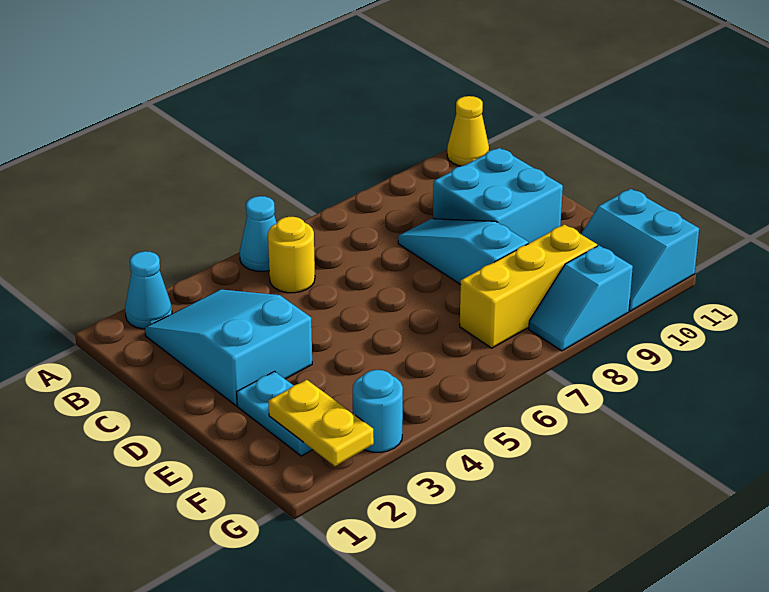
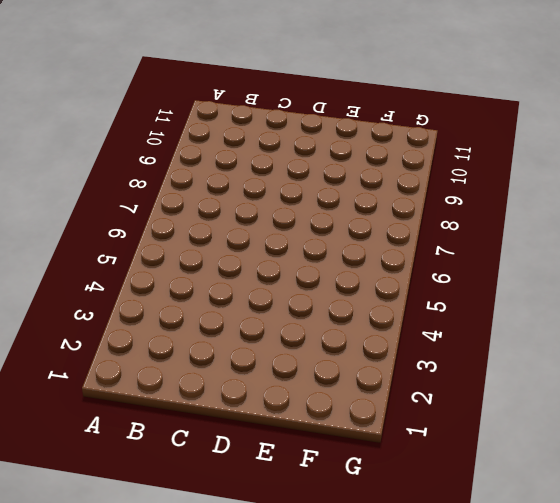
none -> cyan 1x1 cone [125,251,172,329]
none -> cyan 1x1 cone [240,196,277,272]
none -> yellow 1x1 cone [447,96,489,166]

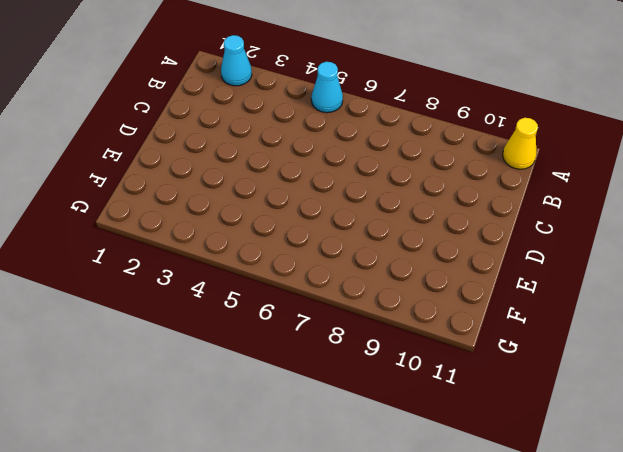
none -> cyan 2x3 slope [145,290,312,406]
none -> yellow 1x1 round brick [268,217,315,293]
none -> cyan 1x3 slope [398,219,528,285]

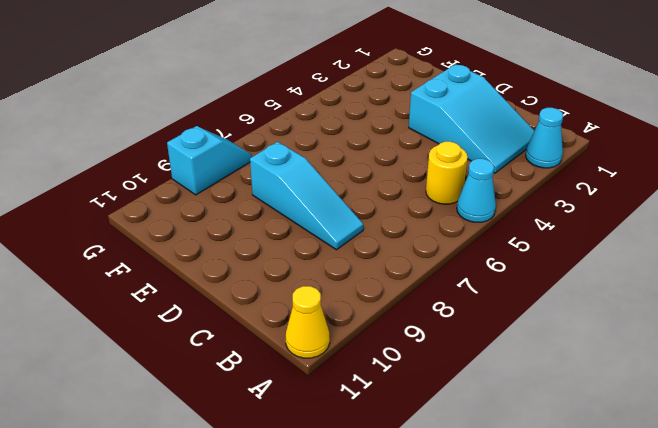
none -> cyan 2x2 brick [433,148,563,244]
none -> cyan 1x2 plate [237,371,313,456]
none -> yellow 1x3 brick [460,224,597,348]

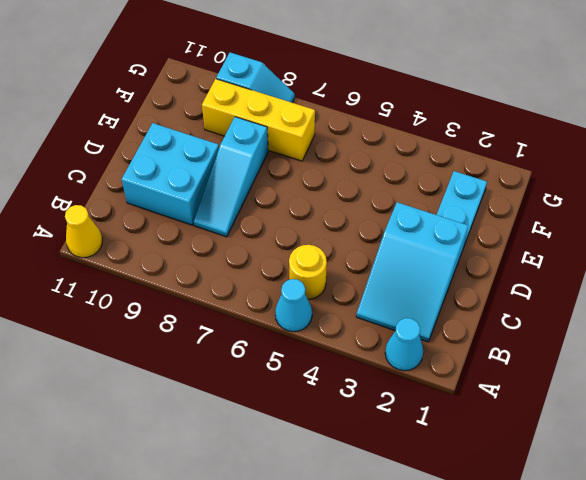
none -> cyan 2x2 slope [581,189,699,311]
none -> cyan 1x1 round brick [353,370,403,452]
none -> yellow 1x2 plate [268,380,374,466]

